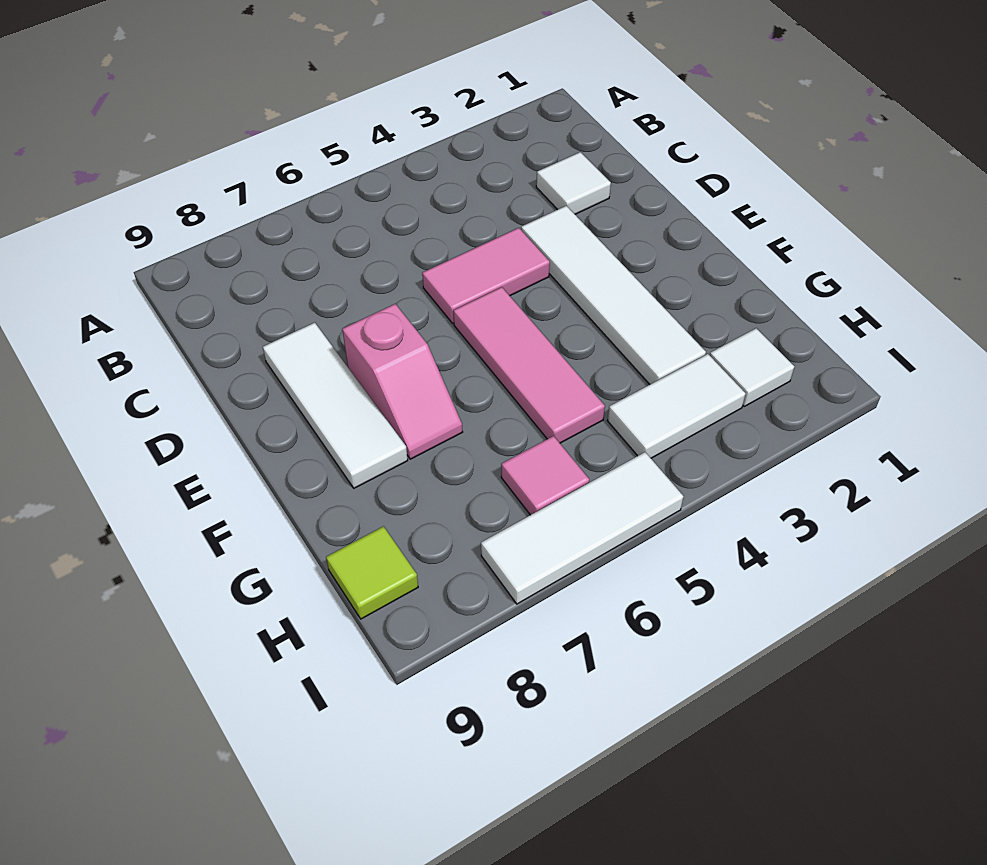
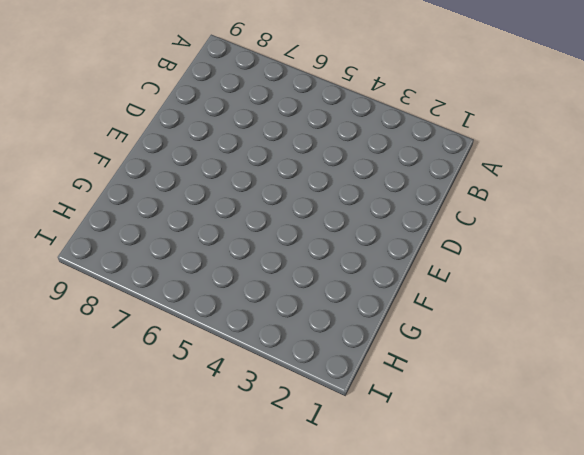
none -> white 1x1 tile [536,152,611,214]
none -> white 1x4 tile [521,206,706,384]

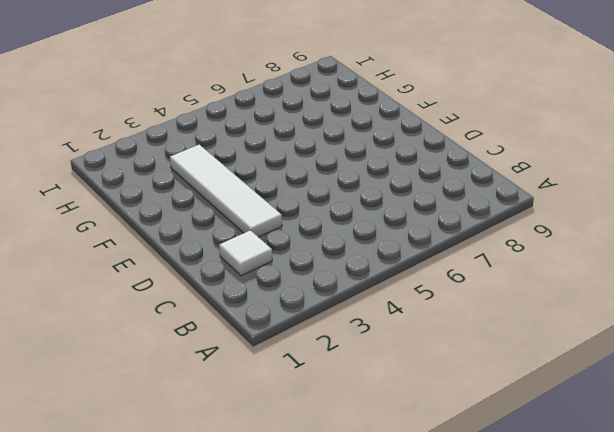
none -> pink 1x2 tile [422,228,550,323]
none -> white 1x3 tile [263,323,408,488]

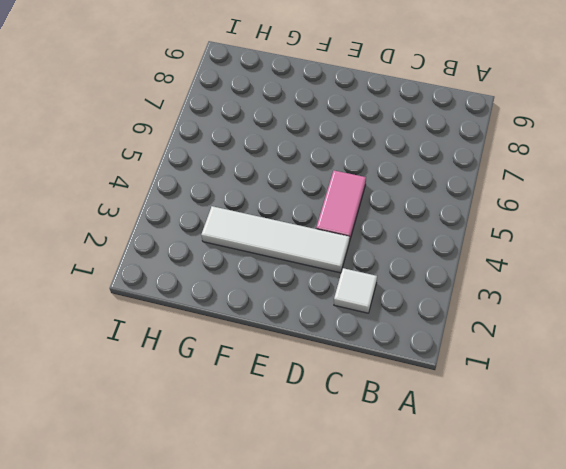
none -> white 1x3 tile [263,323,408,488]
none -> pink 1x3 tile [453,287,605,443]

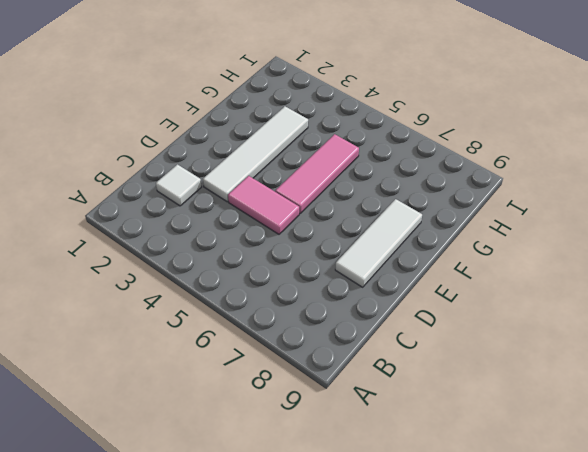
none -> pink 1x2 slope [342,304,463,459]
none -> white 1x1 tile [710,328,794,406]

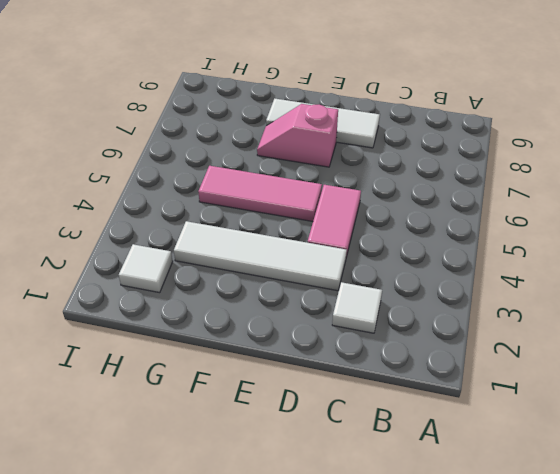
none -> white 1x2 tile [607,354,746,458]
none -> pink 1x1 tile [501,436,589,515]

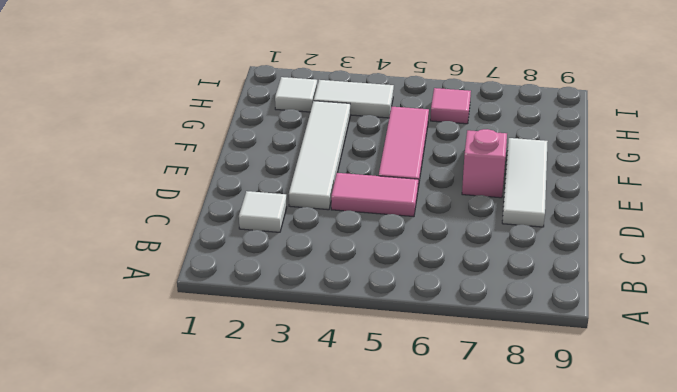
none -> lime 1x1 tile [326,526,418,619]
none -> white 1x3 tile [481,452,683,604]

